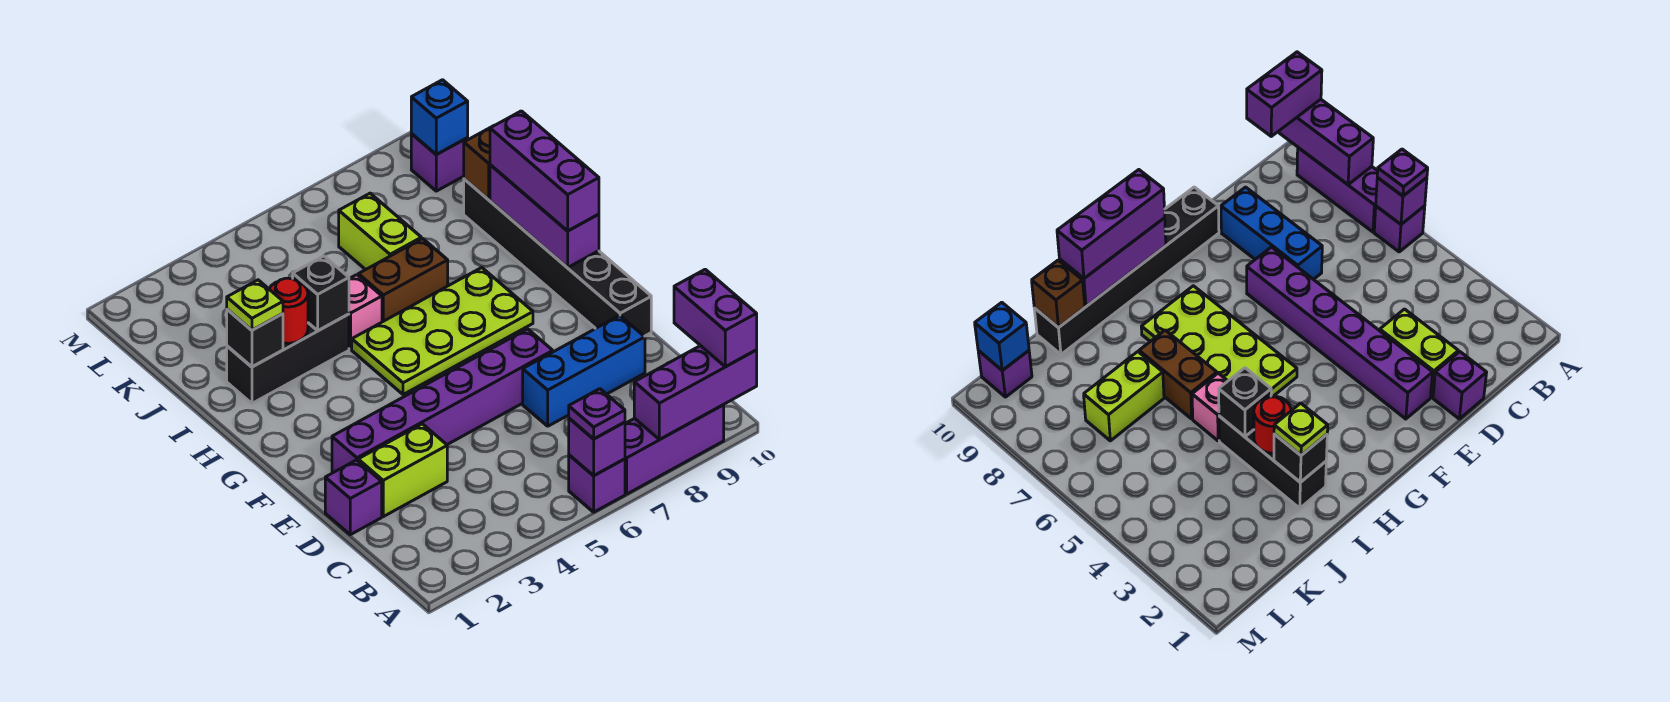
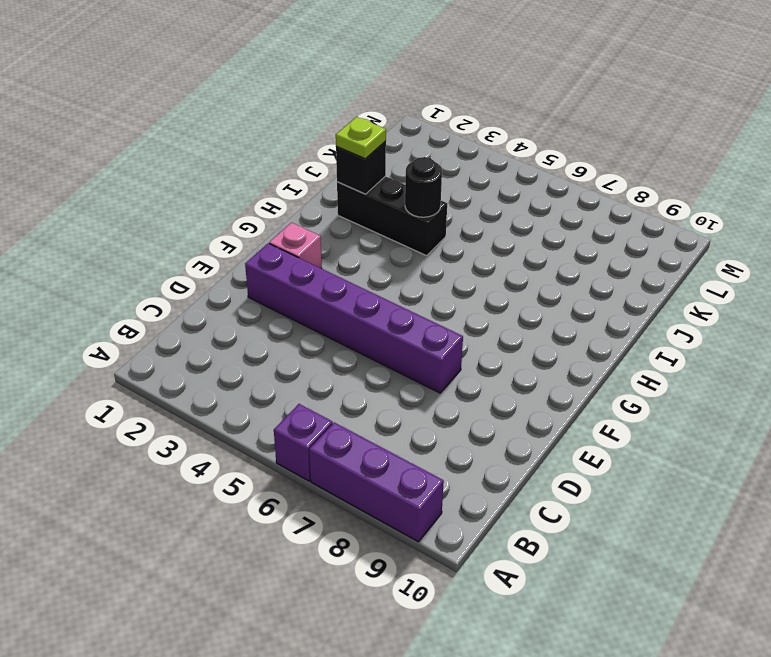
pink 1x1 brick [269,223,322,268] -> pink 1x1 brick moved to [349,275,382,349]
black 1x1 round brick [405,157,442,217] -> black 1x1 brick [293,256,349,331]
none -> purple 1x1 brick [325,460,382,535]
none -> lime 1x2 brick [358,424,447,517]
none -> blue 1x3 brick [523,316,645,426]

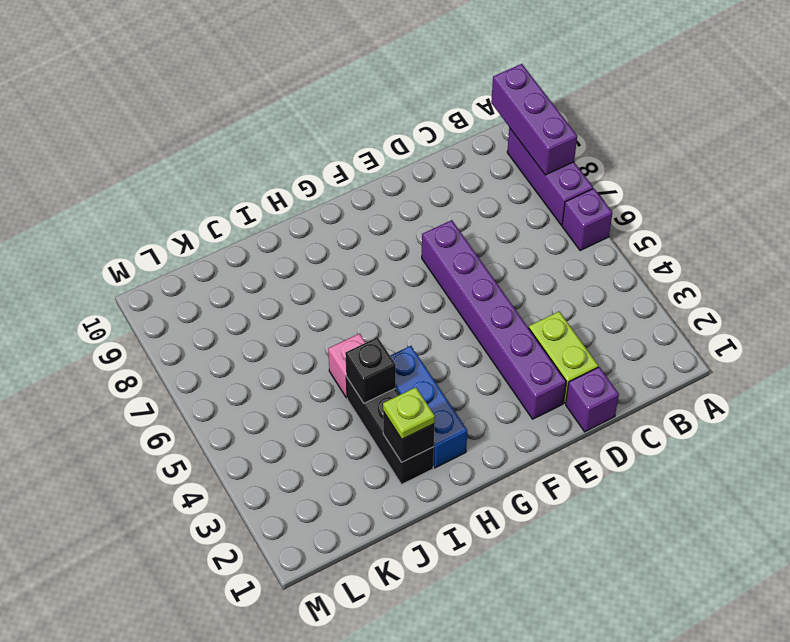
blue 1x3 brick [390,346,467,468] -> blue 1x3 brick moved to [523,316,645,426]
none -> black 1x6 brick [464,179,651,336]
none -> lime 2x4 plate [352,268,533,395]
none -> brown 1x2 brick [358,239,448,322]

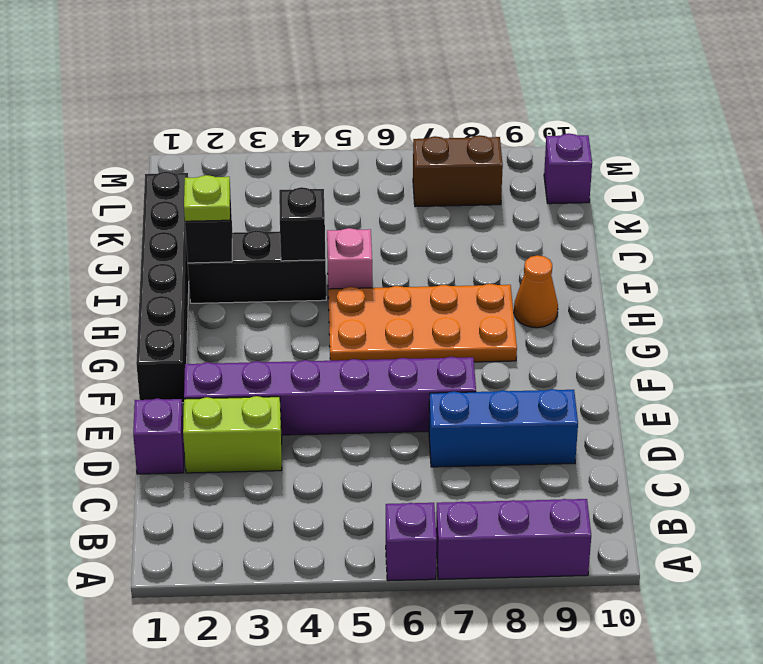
black 1x6 brick [136,171,189,403] -> black 1x6 brick moved to [464,179,651,336]
orange 2x4 plate [328,284,517,362] -> lime 2x4 plate [352,268,533,395]
orange 1x1 cone [514,255,558,328] -> none
brown 1x2 brick [413,135,503,207] -> brown 1x2 brick moved to [358,239,448,322]
none -> lime 1x2 brick [339,193,421,270]
none -> purple 1x1 brick [569,418,625,476]
none -> purple 1x3 brick [634,346,757,439]

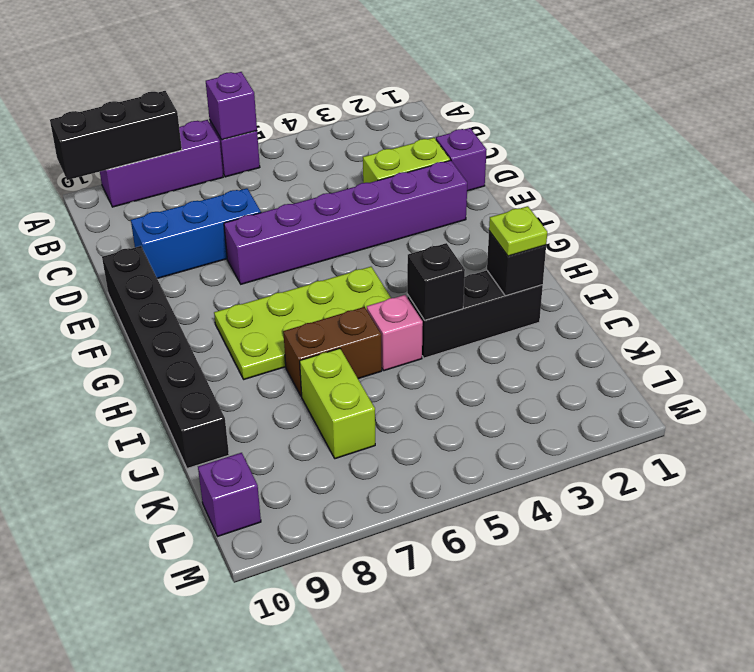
black 1x3 brick [50,91,182,180] -> purple 1x3 brick [634,346,757,439]
none -> purple 1x3 brick [490,165,599,268]
none -> red 1x1 round brick [269,278,308,343]
none -> brown 1x1 brick [464,126,493,200]

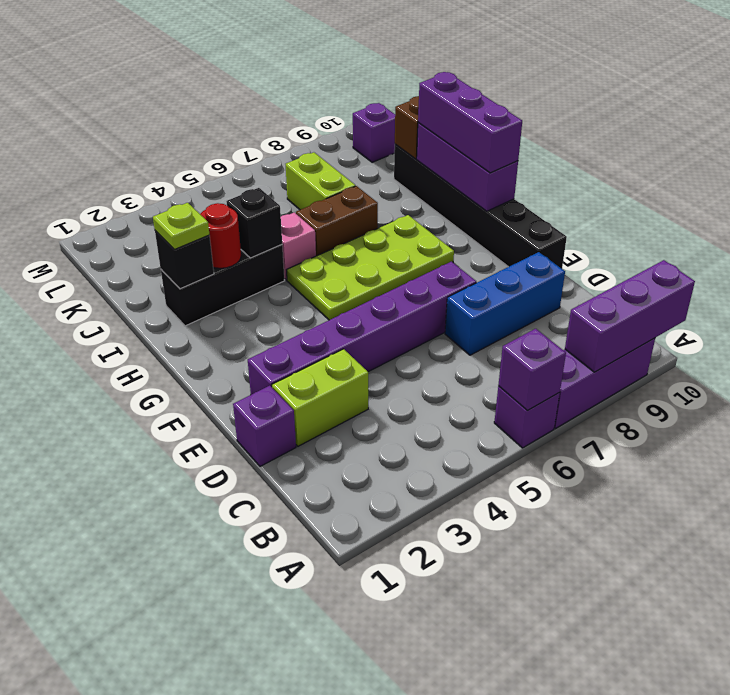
none -> blue 1x1 brick [411,80,468,155]
none -> purple 1x1 plate [569,389,625,439]
none -> purple 1x2 brick [674,269,757,367]

